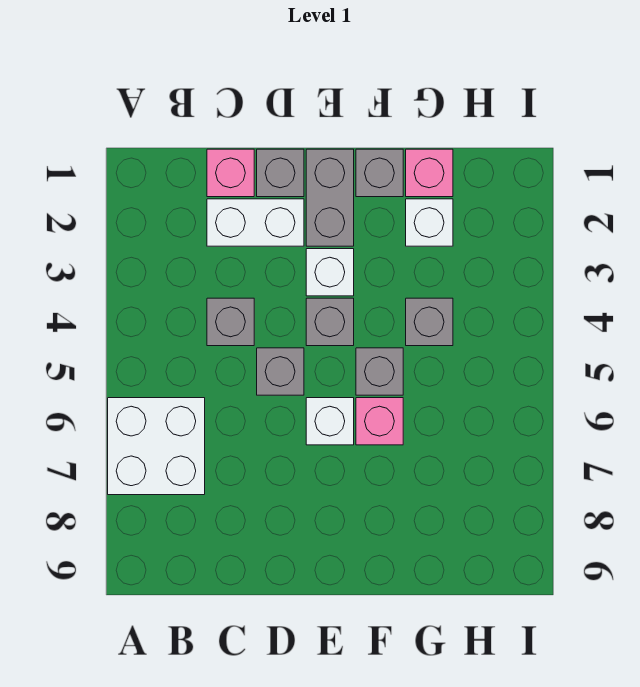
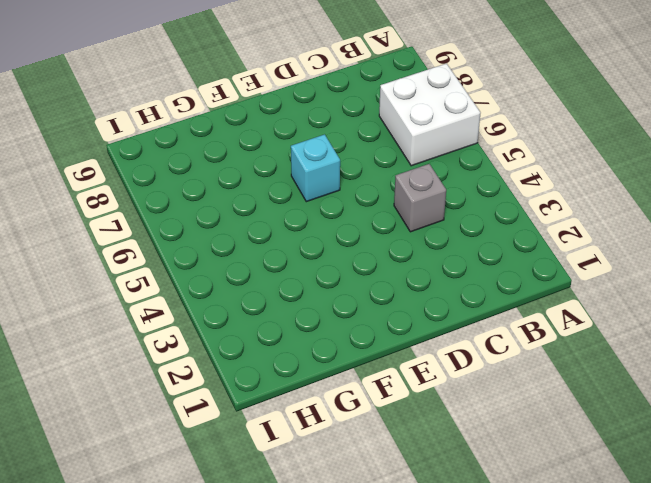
cyan 1x1 brick [291,134,340,202] -> white 1x1 brick [306,398,354,445]
none -> pink 1x1 brick [207,149,254,197]
none -> white 1x2 brick [207,199,304,246]
none -> grey 1x1 brick [257,149,304,197]

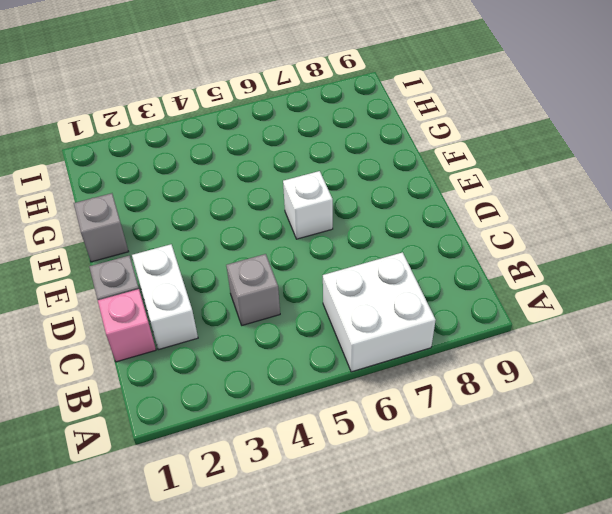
none -> grey 1x1 brick [257,348,304,395]
none -> grey 1x2 brick [306,149,354,246]
none -> white 1x1 brick [306,249,354,296]

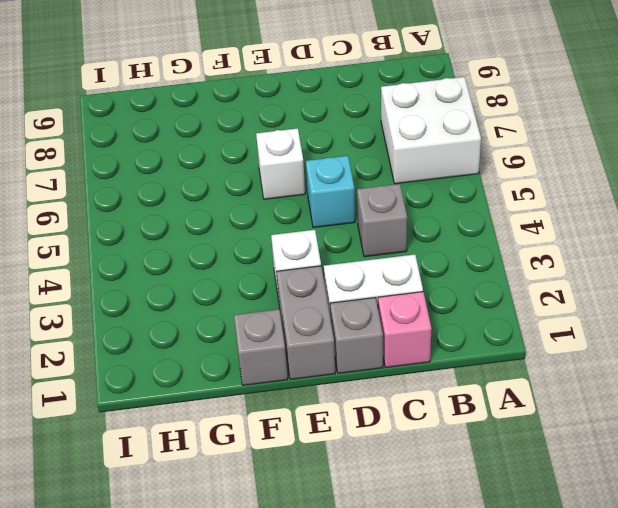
cyan 1x1 brick [306,156,355,228] -> grey 1x1 brick [257,348,304,395]
none -> grey 1x1 brick [306,298,354,346]
none -> grey 1x1 brick [356,348,403,395]
none -> pink 1x1 brick [356,398,403,445]

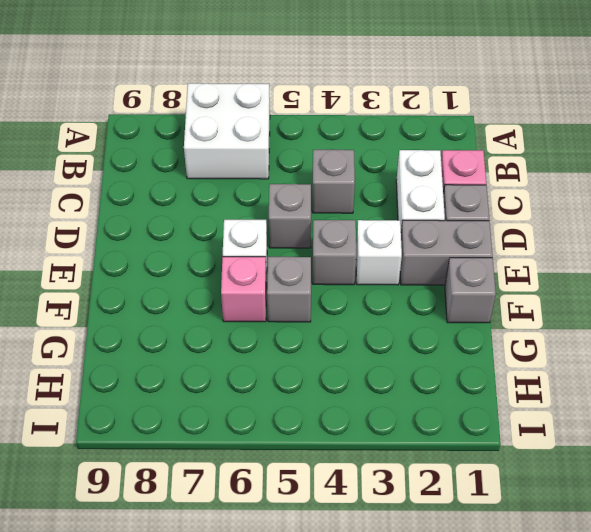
none -> pink 1x1 brick [406,149,453,197]
none -> white 1x1 brick [406,199,453,246]
none -> grey 1x1 brick [406,298,453,346]

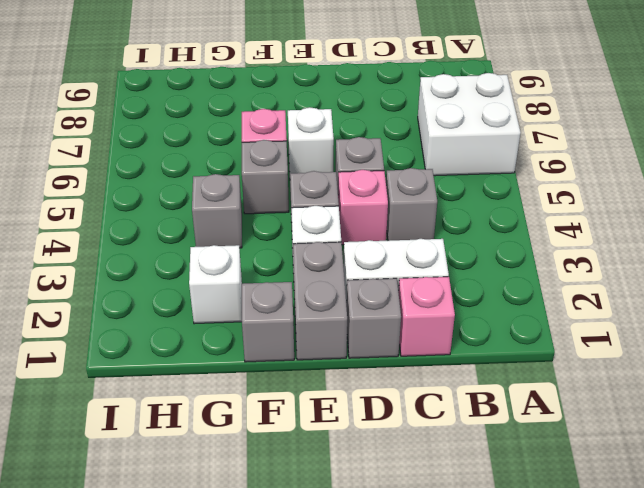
pink 1x1 brick [338,170,388,245] -> pink 1x1 brick moved to [406,149,453,197]

